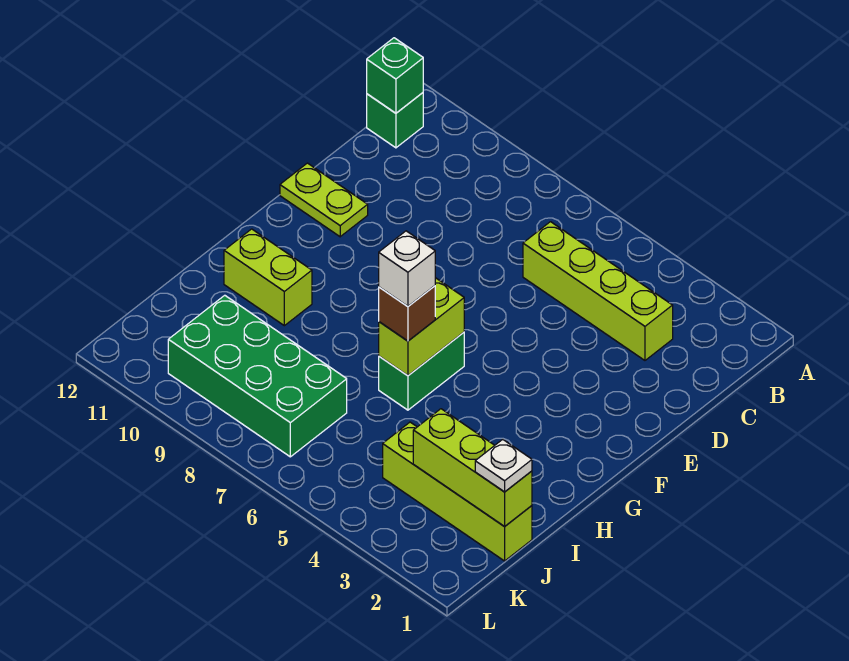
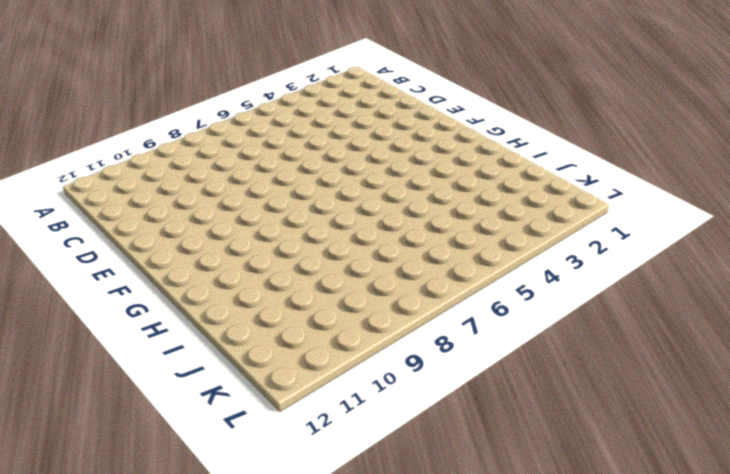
none -> green 1x1 brick [367,93,423,148]
none -> lime 1x4 brick [523,222,673,360]
none -> lime 1x2 plate [280,163,368,237]

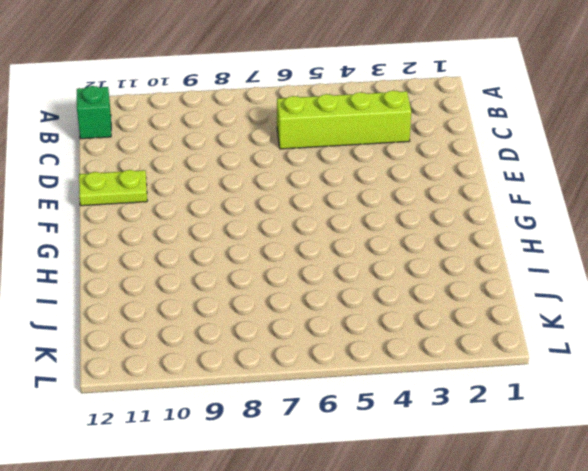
none -> green 1x2 brick [379,332,464,410]
none -> lime 1x2 brick [224,229,312,326]
none -> lime 1x4 brick [383,422,532,561]

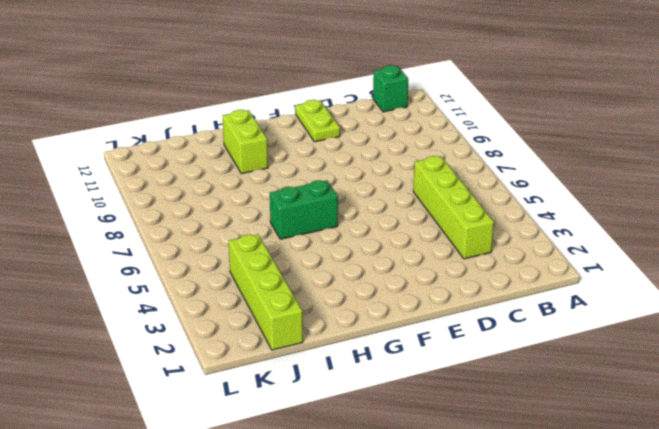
none -> green 2x4 brick [168,295,347,457]
none -> green 1x1 brick [367,38,423,113]
none -> lime 1x2 brick [379,278,464,376]

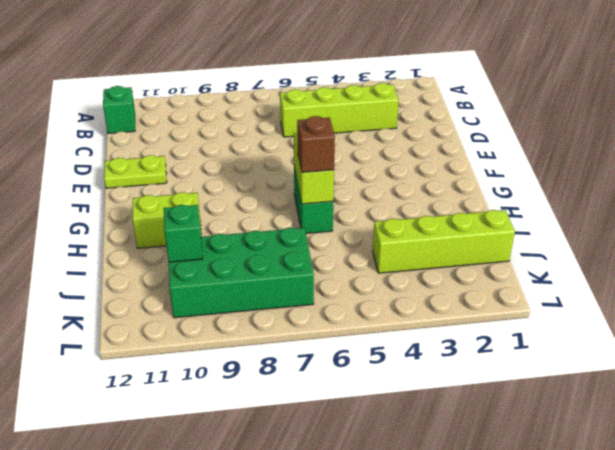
green 1x1 brick [164,205,203,262] -> green 1x1 brick moved to [367,38,423,113]
none -> lime 1x3 brick [413,409,532,526]
none -> white 1x1 plate [475,439,532,492]
none -> white 1x1 brick [379,231,435,306]

